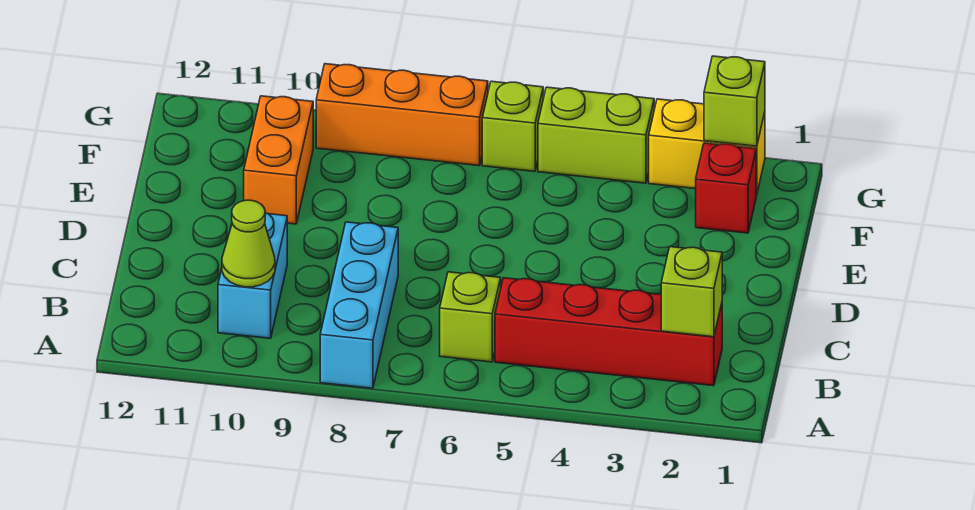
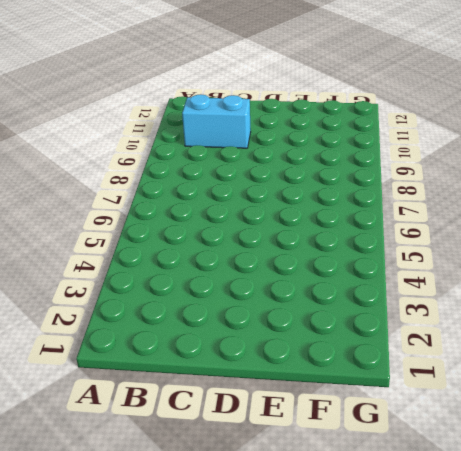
none -> cyan 1x3 brick [320,222,398,388]
none -> red 1x4 brick [495,278,722,386]
none -> lime 1x1 brick [440,272,501,362]

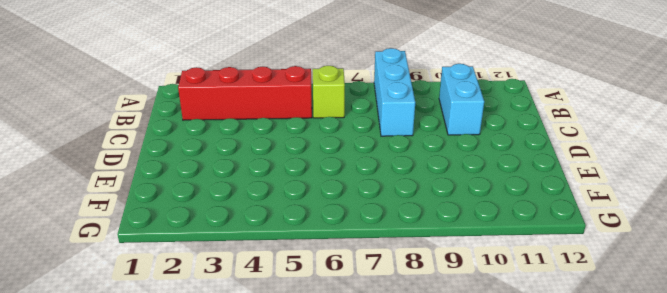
none -> orange 1x2 brick [244,96,313,224]
none -> red 1x1 brick [696,143,756,233]
none -> yellow 1x2 brick [649,99,765,195]

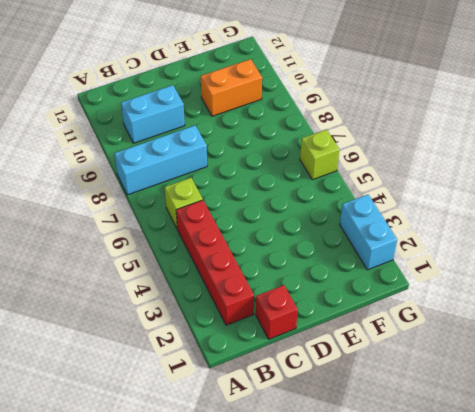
red 1x1 brick [256,285,298,339] -> red 1x1 brick moved to [696,143,756,233]
cyan 1x2 brick [340,195,397,270] -> yellow 1x2 brick [649,99,765,195]
none -> lime 1x2 brick [538,87,654,183]
none -> orange 1x3 brick [316,64,488,166]
none -> lime 1x1 brick [661,247,722,337]

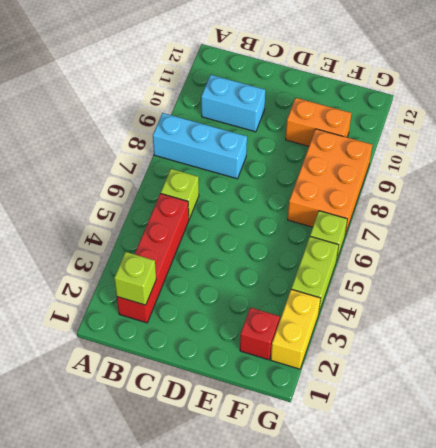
orange 2x3 brick [288,129,372,235] -> orange 1x3 brick [316,64,488,166]
none -> lime 1x1 cone [222,200,275,287]
none -> lime 1x1 brick [704,56,765,146]

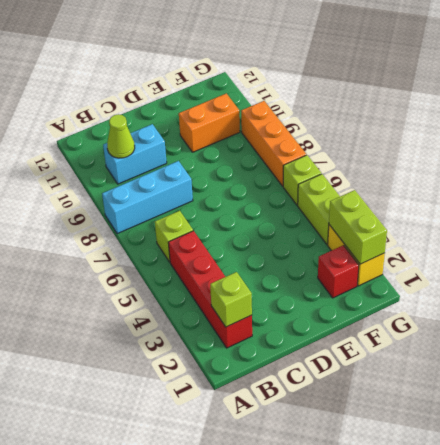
lime 1x2 brick [329,190,387,264] -> lime 1x1 brick [704,56,765,146]

